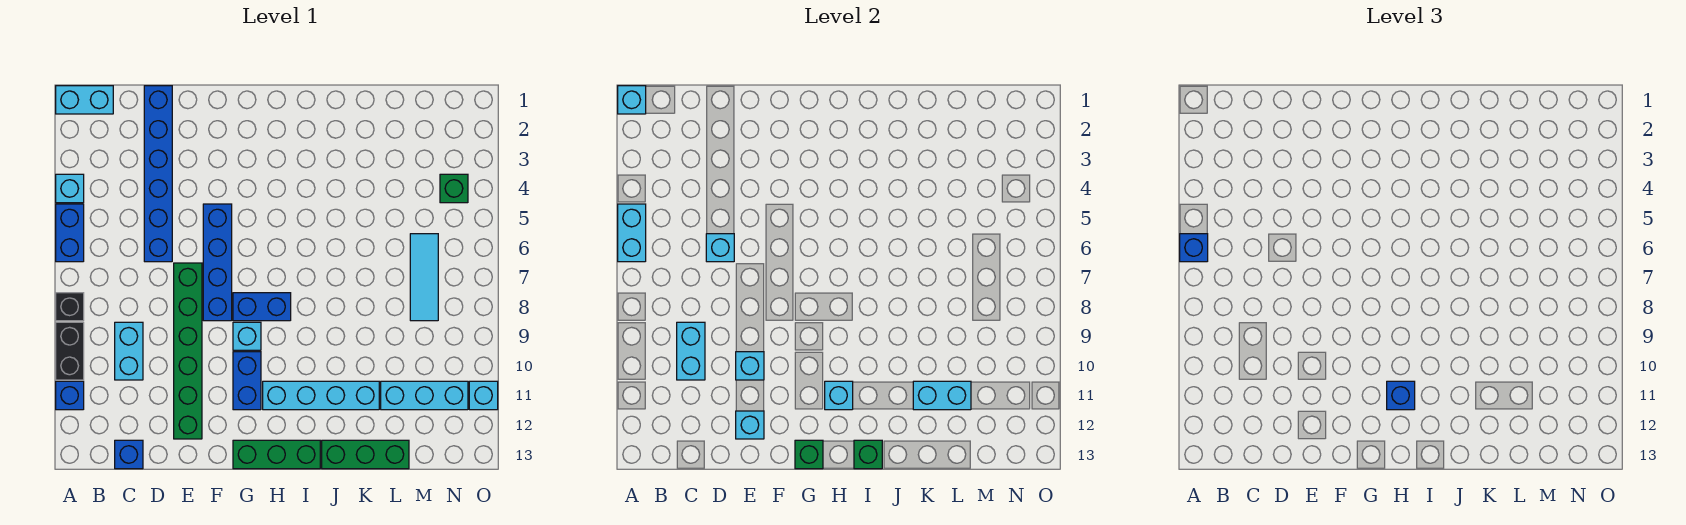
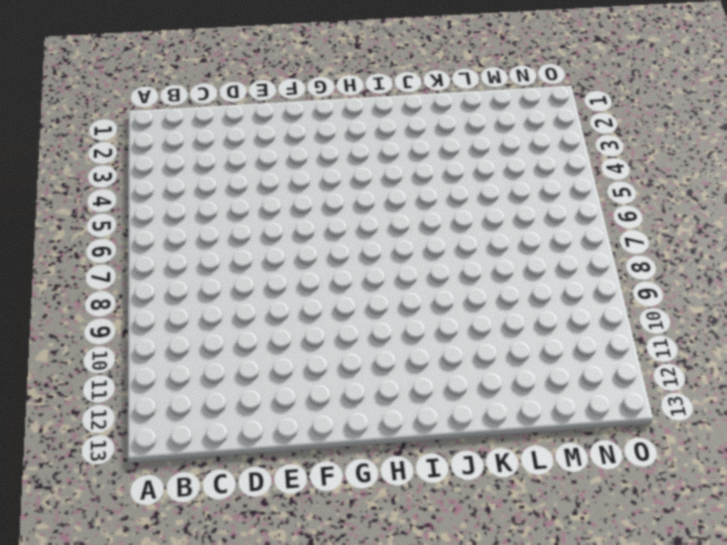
none -> cyan 1x2 brick [56,86,113,114]
none -> cyan 1x1 brick [56,174,84,203]
none -> blue 1x2 brick [56,204,84,262]
none -> black 1x1 brick [56,293,84,321]

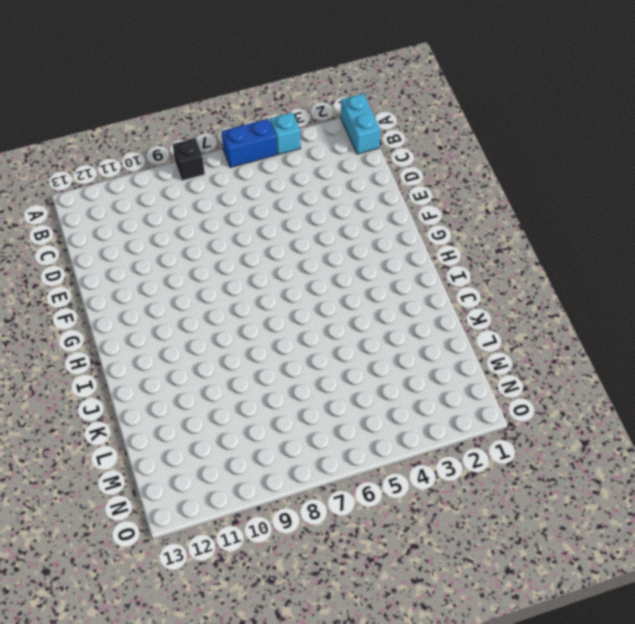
none -> black 1x2 brick [56,322,84,380]
none -> blue 1x1 brick [56,381,84,410]
none -> cyan 1x2 brick [115,322,143,380]
none -> blue 1x1 brick [115,440,143,469]

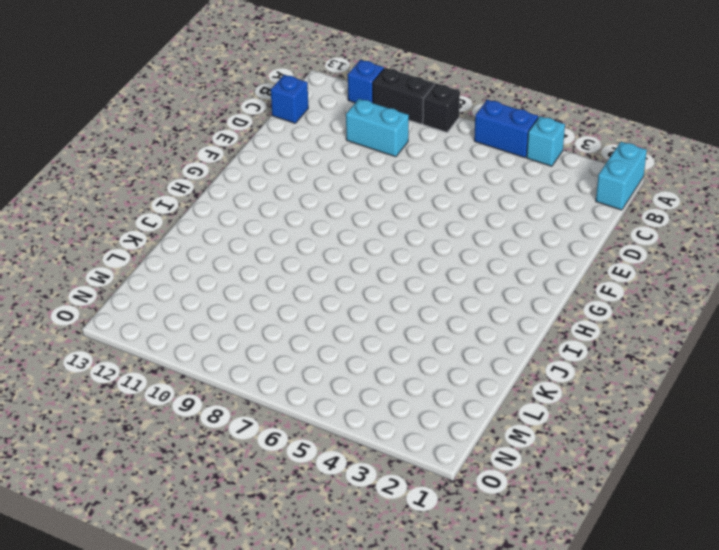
none -> blue 1x6 brick [144,86,172,262]
none -> green 1x6 brick [174,263,202,439]
none -> blue 1x4 brick [203,204,232,321]
none -> blue 1x2 brick [233,293,291,321]

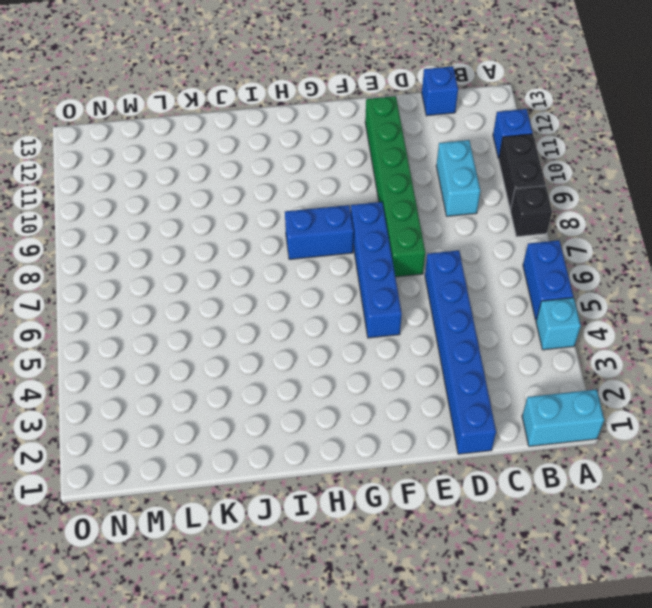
none -> cyan 1x1 brick [233,322,261,350]
none -> blue 1x2 brick [233,352,261,410]
none -> green 1x3 brick [233,440,320,469]
none -> cyan 1x4 brick [263,381,379,410]

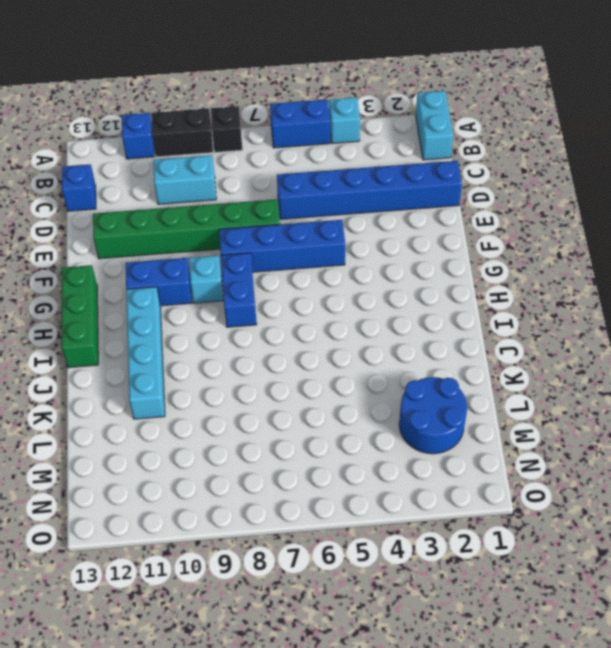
blue 2x2 round brick [399,377,467,454] -> none
none -> green 1x3 brick [322,440,409,469]
none -> cyan 1x3 brick [381,381,468,410]
none -> cyan 1x3 tile [410,234,438,321]
none -> green 1x1 brick [440,174,468,203]

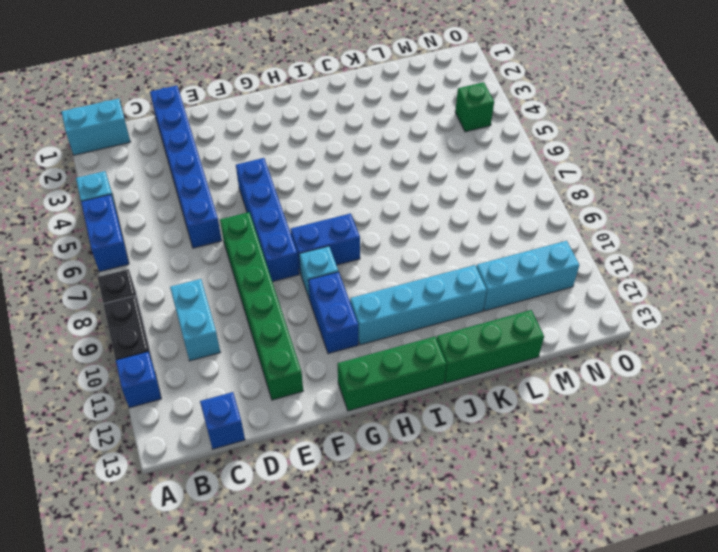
none -> cyan 1x3 tile [410,234,438,321]
none -> cyan 1x1 brick [469,381,498,410]
none -> cyan 1x1 brick [618,86,646,114]
none -> cyan 1x2 brick [618,204,646,262]

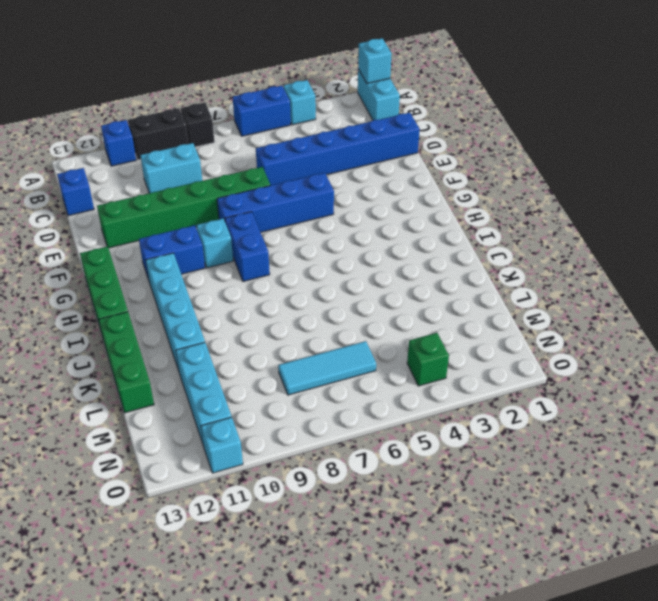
none -> cyan 1x2 brick [618,204,646,262]
none -> cyan 1x2 brick [677,322,705,380]
none -> cyan 1x1 brick [706,234,734,262]
none -> cyan 1x1 brick [736,352,764,380]

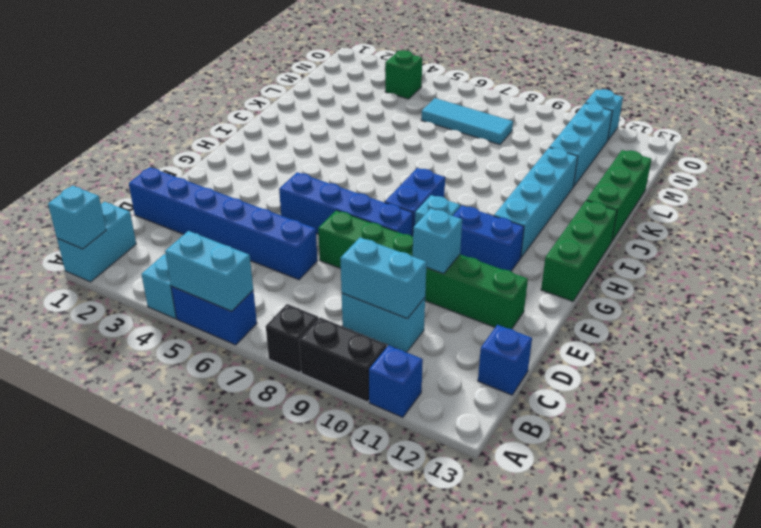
none -> cyan 1x1 brick [706,234,734,262]
none -> cyan 1x1 brick [736,411,764,439]
none -> green 1x1 brick [795,440,823,469]
none -> cyan 1x1 brick [825,381,853,410]

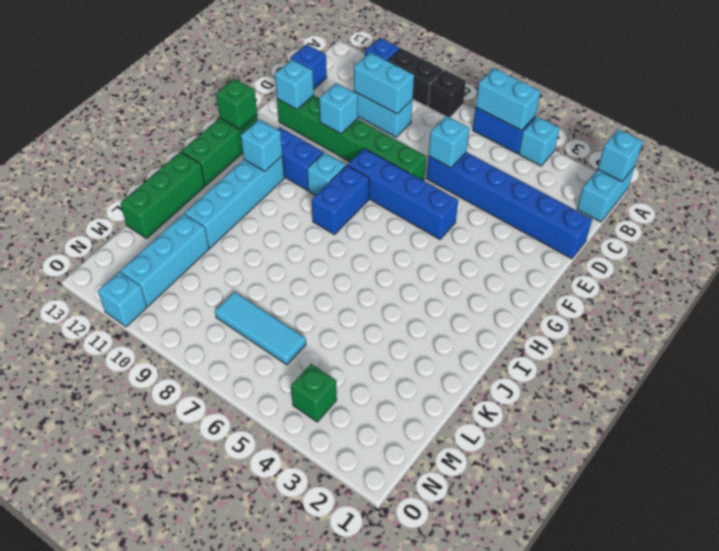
none -> green 1x1 brick [854,440,882,469]
none -> cyan 1x2 brick [913,381,971,410]
none -> blue 1x1 brick [1180,234,1208,262]
none -> blue 1x1 brick [1387,381,1415,410]

